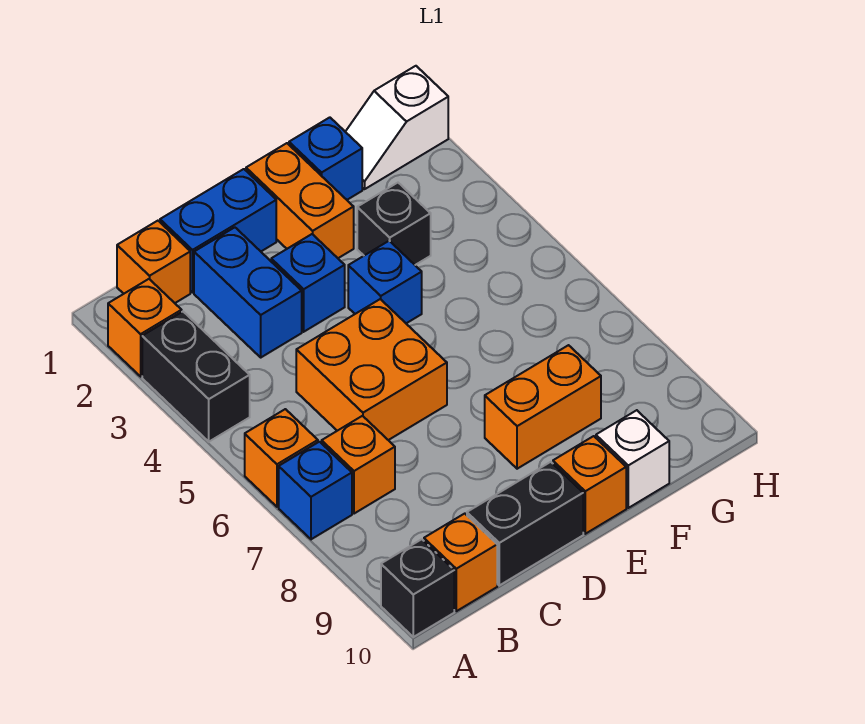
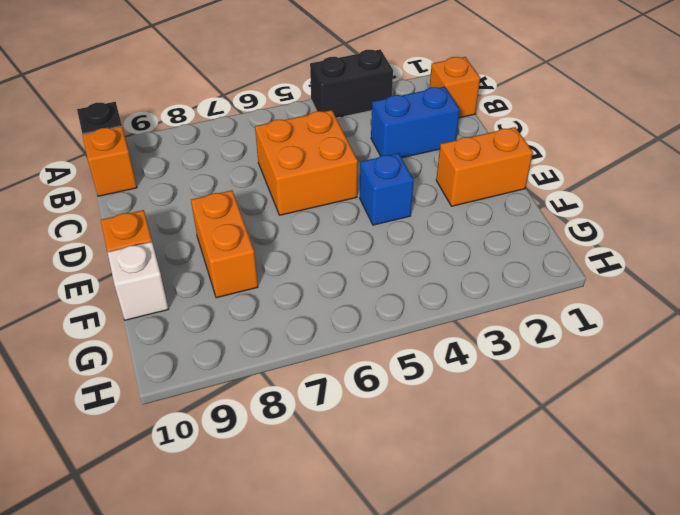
none -> orange 1x1 brick [108,279,182,376]
none -> orange 1x1 brick [245,409,318,507]
none -> blue 1x1 brick [279,442,352,539]

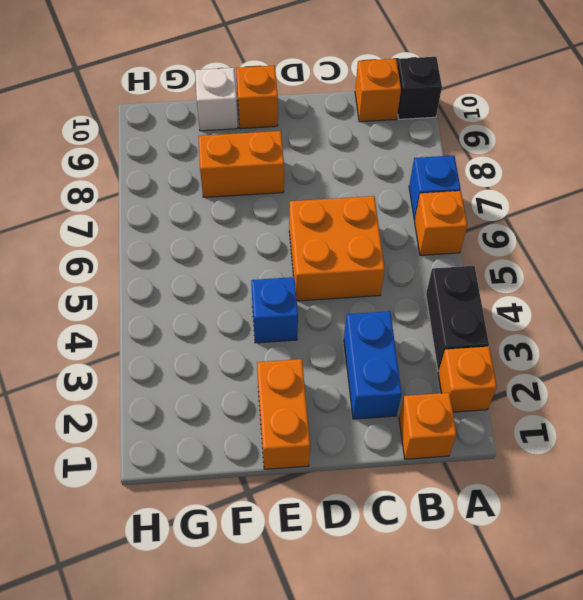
none -> orange 1x1 brick [322,416,395,514]
none -> blue 1x2 brick [160,169,276,292]
none -> black 1x2 brick [467,462,583,585]

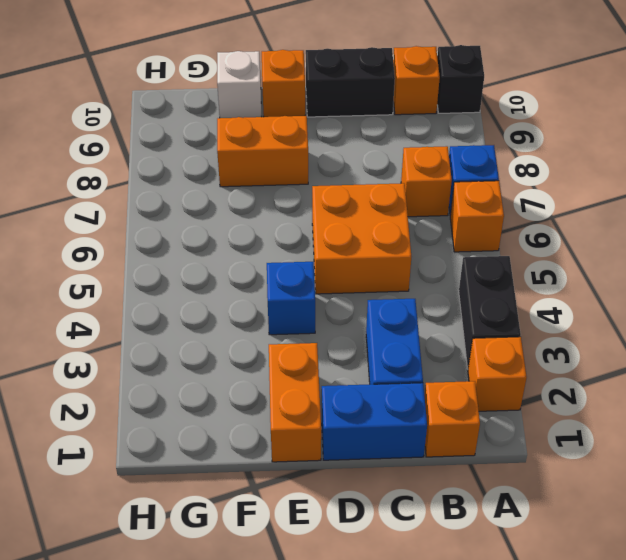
none -> blue 1x1 brick [271,234,345,332]
none -> blue 1x1 brick [289,117,362,200]
none -> black 1x1 brick [357,183,431,265]

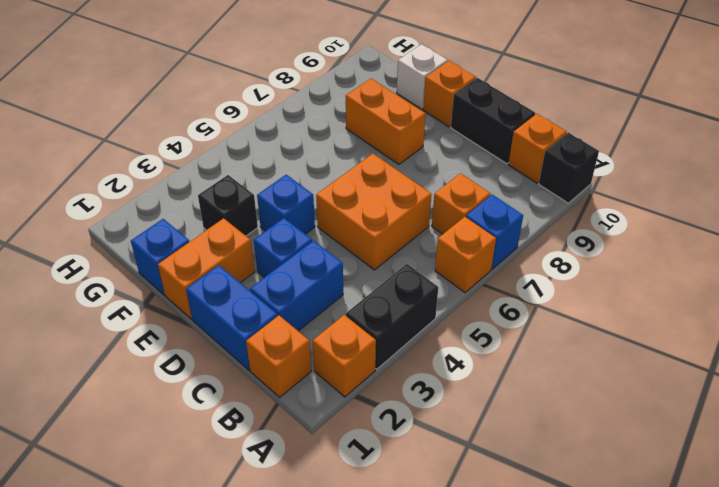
none -> white 1x2 slope [346,66,448,189]

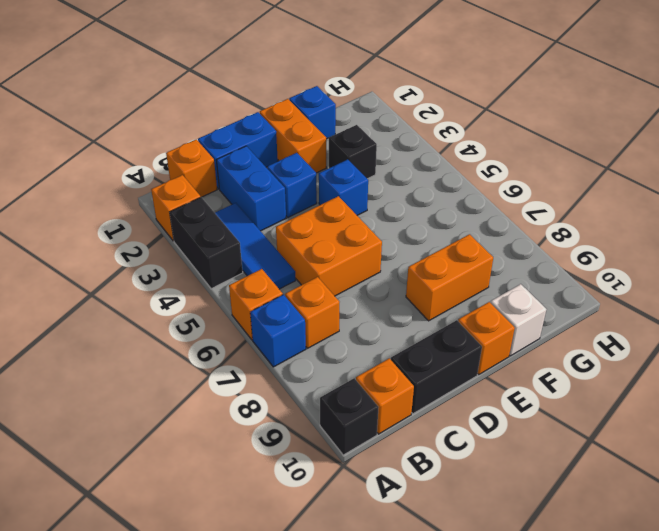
blue 1x3 tile [215,203,296,289] -> none
none -> white 1x2 slope [346,66,448,189]

